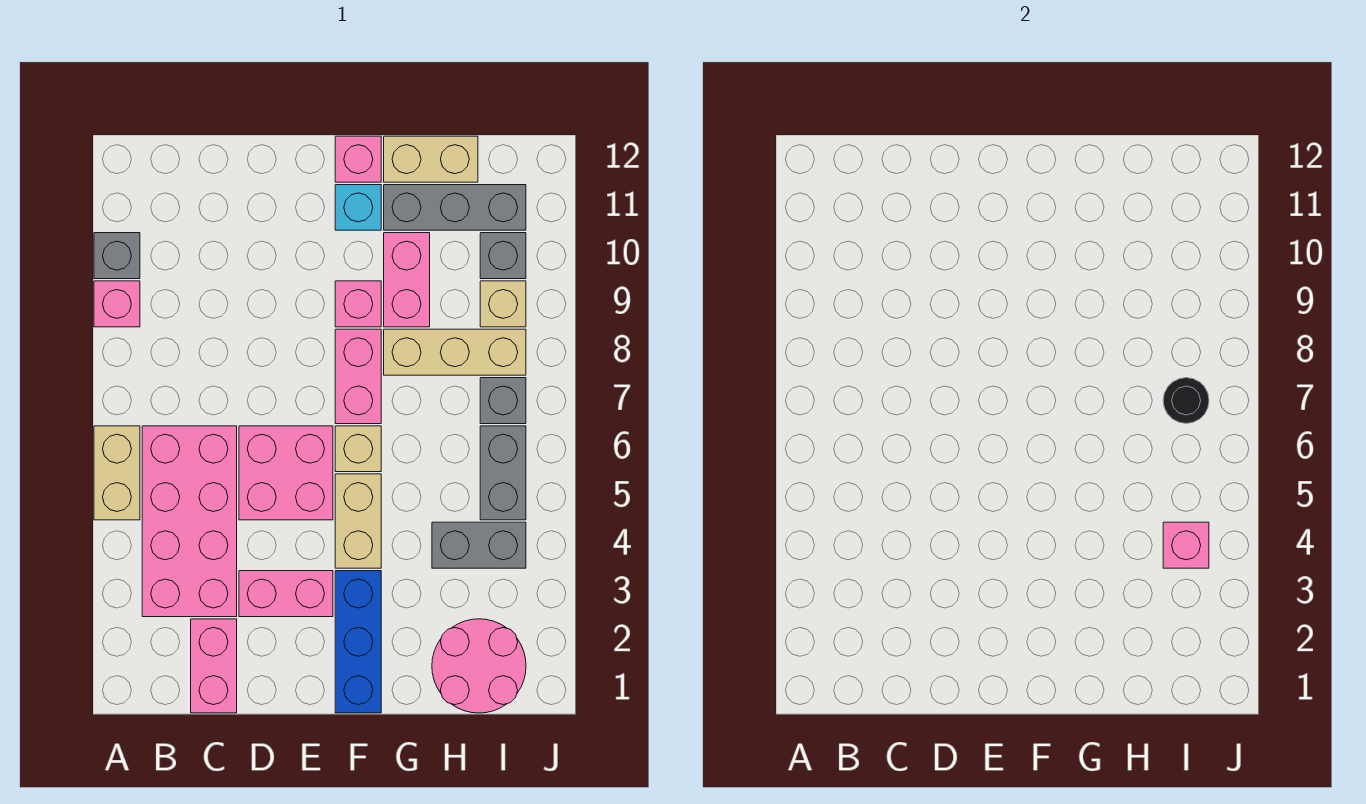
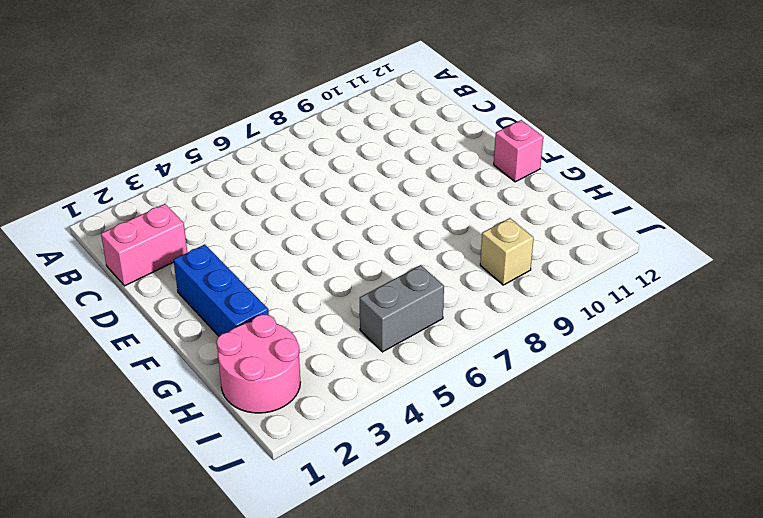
blue 1x3 brick [174,244,269,336] -> blue 1x3 brick turned to [335,571,381,713]
none -> tan 1x2 brick [94,426,140,520]
none -> pink 1x1 brick [94,281,140,327]
none -> grey 1x1 brick [94,233,140,279]

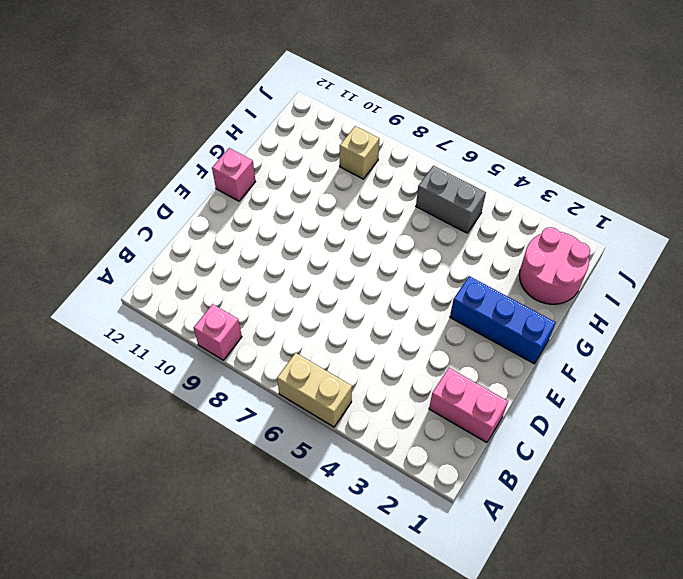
none -> grey 1x1 brick [94,233,140,279]
none -> pink 2x4 brick [142,426,237,617]
none -> pink 1x2 brick [239,571,333,617]

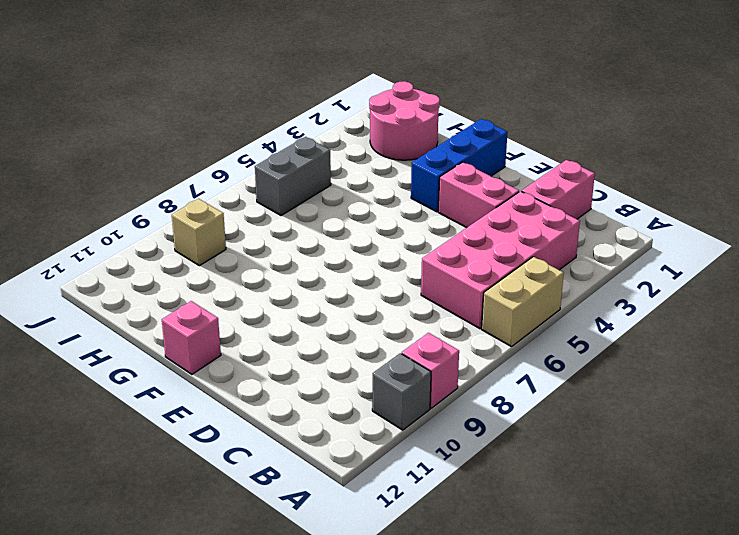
none -> pink 2x2 brick [239,426,333,520]
none -> tan 1x2 brick [335,474,381,568]
none -> tan 1x1 brick [335,426,381,472]

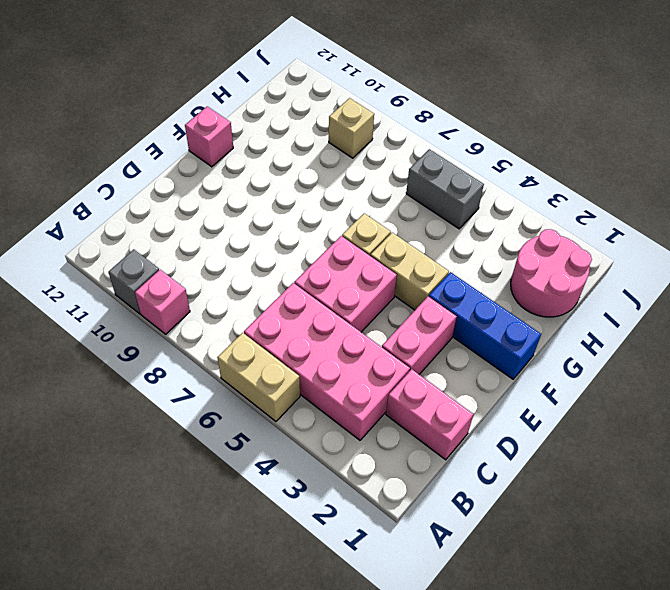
none -> pink 1x2 brick [335,329,381,424]
none -> pink 1x1 brick [335,281,381,327]
none -> cyan 1x1 brick [335,185,381,230]

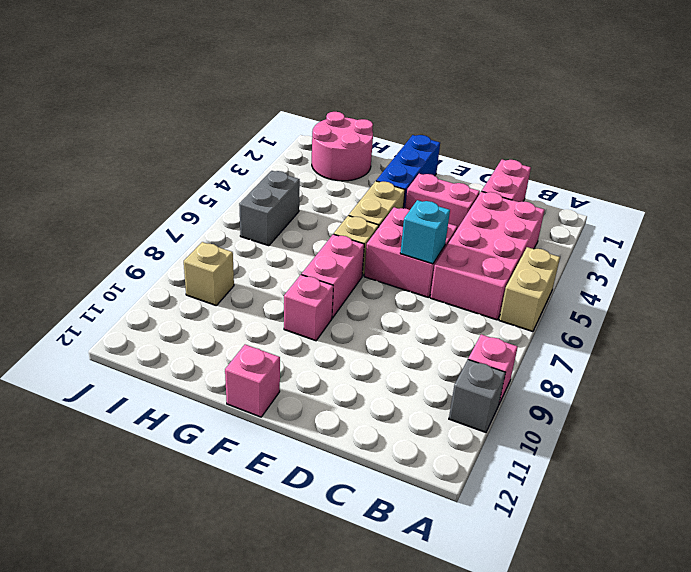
cyan 1x1 brick [400,200,450,264] -> cyan 1x1 brick moved to [335,185,381,230]
none -> tan 1x3 brick [384,329,526,375]
none -> pink 1x2 brick [384,233,430,327]
none -> grey 1x3 brick [384,185,526,230]

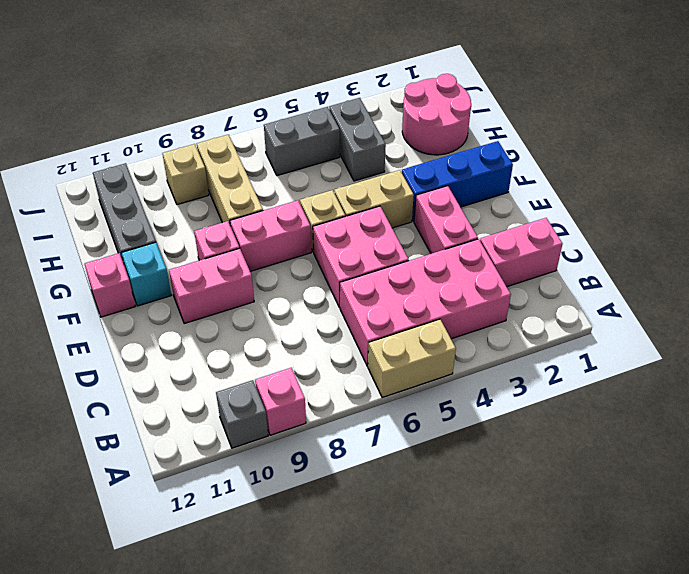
pink 1x2 brick [169,248,254,324] -> pink 1x2 brick moved to [384,233,430,327]
none -> tan 1x2 brick [384,136,478,182]
none -> grey 1x1 brick [480,378,526,424]
none -> grey 1x1 brick [480,233,526,279]

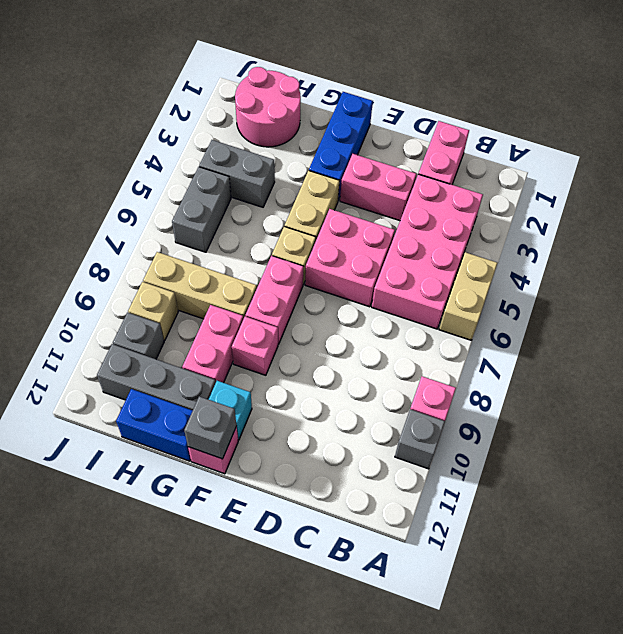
grey 1x1 brick [184,396,236,459] -> grey 1x1 brick moved to [480,378,526,424]
blue 1x2 brick [116,389,193,461] -> tan 1x2 brick [384,136,478,182]
none -> pink 1x1 brick [1163,522,1209,568]
none -> black 1x1 round brick [1163,378,1209,423]

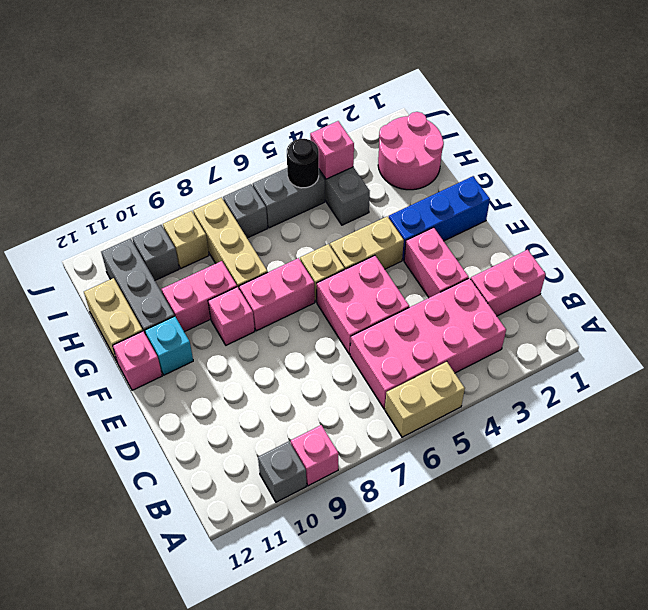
black 1x1 round brick [287,139,319,188] -> black 1x1 round brick moved to [1163,378,1209,423]

